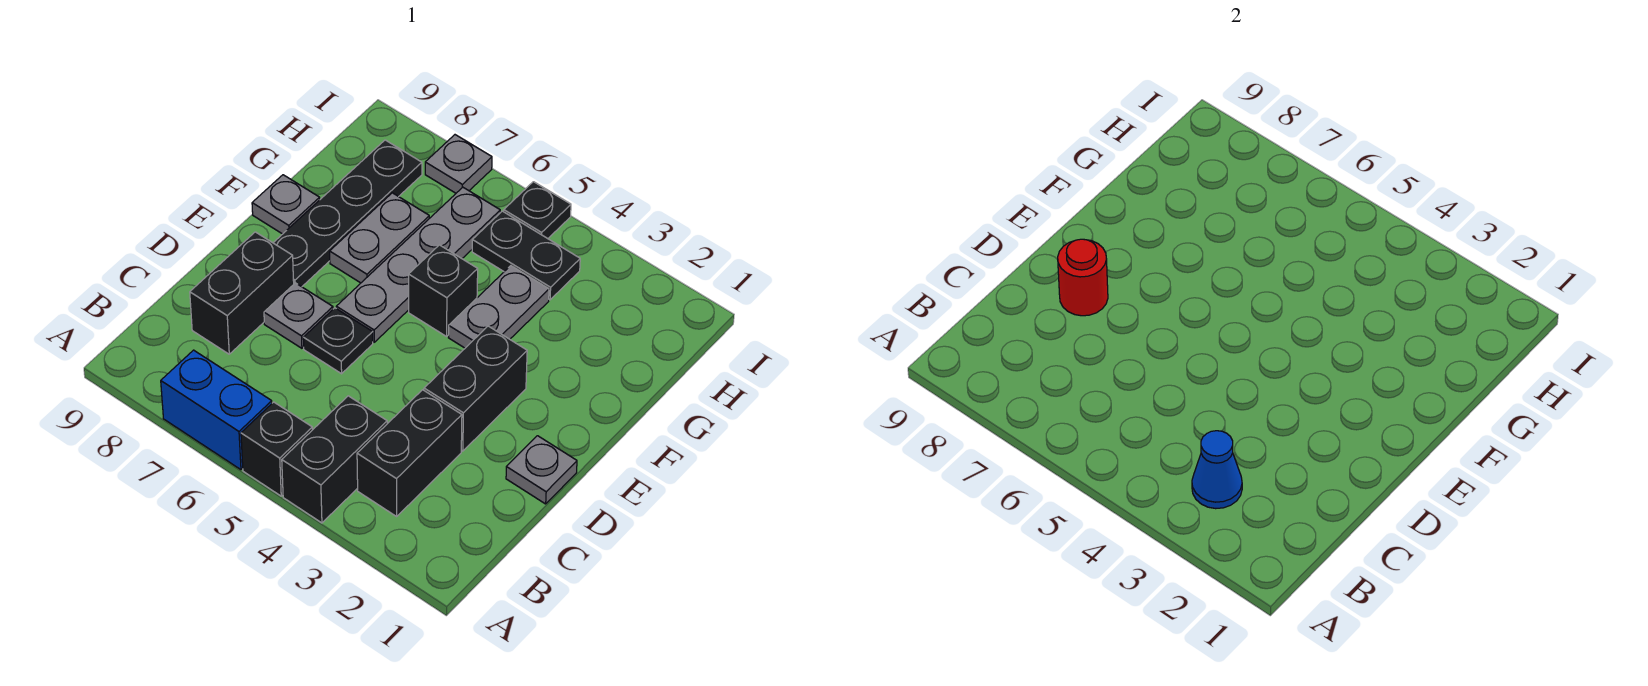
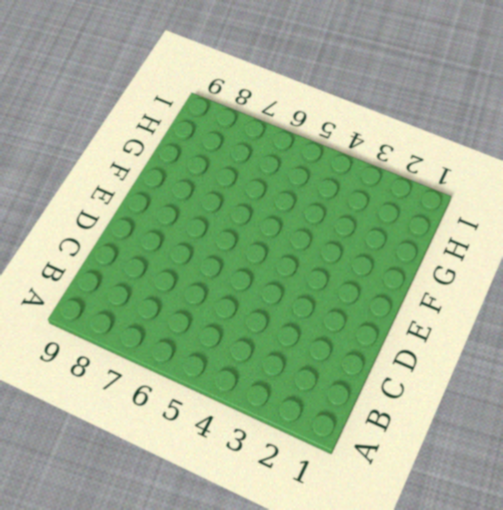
none -> black 1x2 brick [282,396,387,523]
none -> black 1x1 brick [241,402,312,496]
none -> blue 1x2 brick [161,350,272,470]

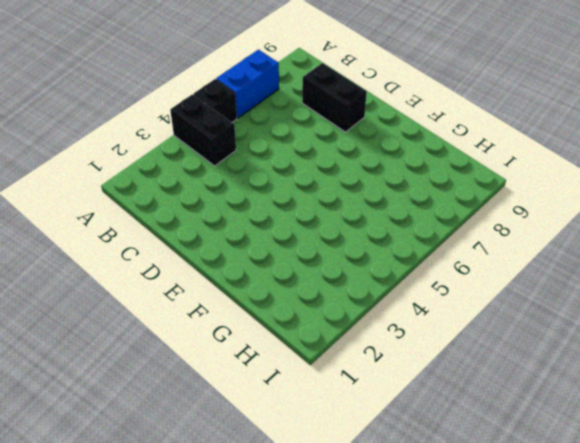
none -> black 1x2 brick [357,390,462,516]
none -> grey 1x1 plate [506,436,577,504]
none -> black 1x2 brick [424,326,527,451]

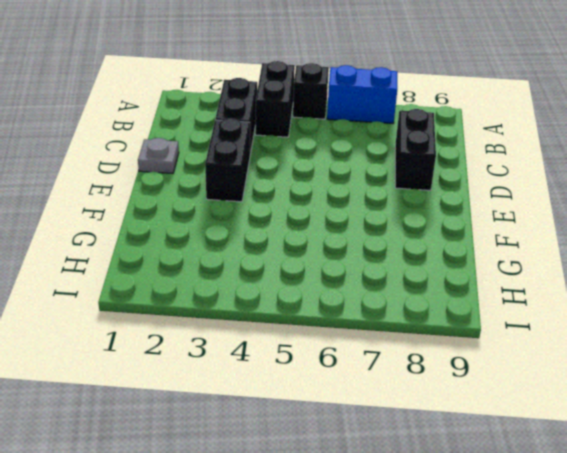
none -> black 1x1 plate [303,308,373,374]
none -> grey 1x1 plate [264,283,333,348]
none -> grey 1x4 plate [336,187,500,342]

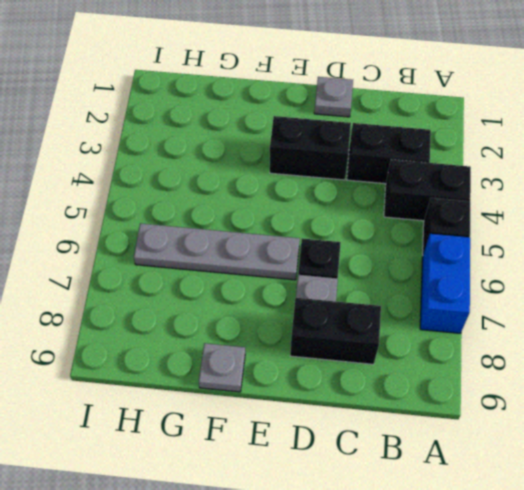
none -> black 1x4 plate [273,140,422,287]
none -> grey 1x2 plate [449,266,549,348]
none -> black 1x1 brick [409,245,478,336]

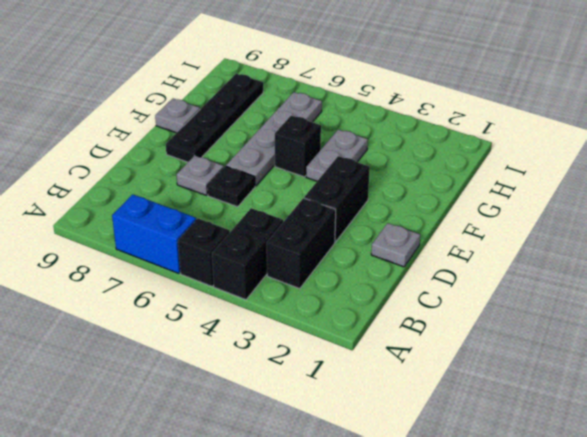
none -> black 1x2 brick [190,232,294,354]
none -> grey 1x2 plate [330,193,429,283]
none -> black 1x2 plate [472,211,580,300]

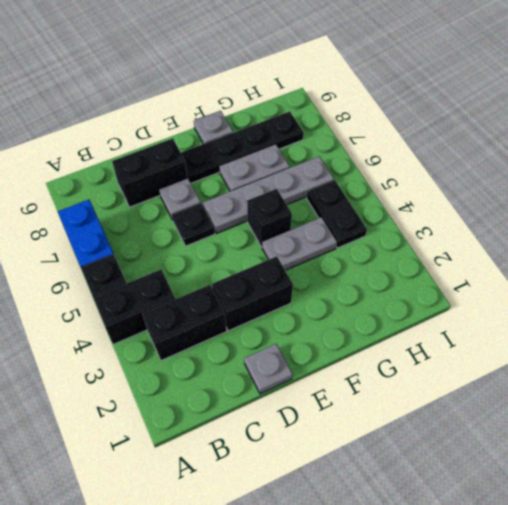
none -> black 1x1 plate [504,182,571,239]
none -> grey 1x1 plate [425,135,492,193]
none -> blue 1x1 cone [1192,431,1242,509]

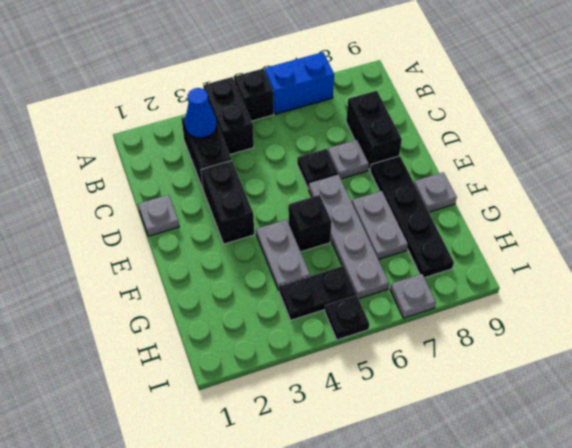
none -> red 1x1 round brick [1058,239,1108,316]

